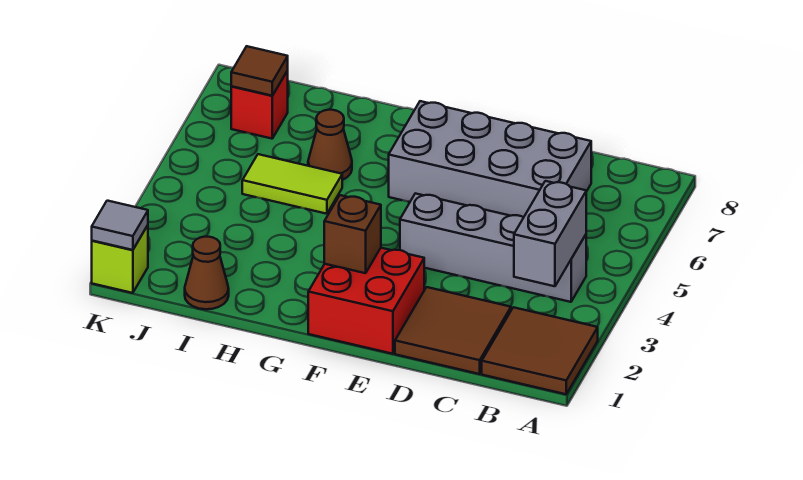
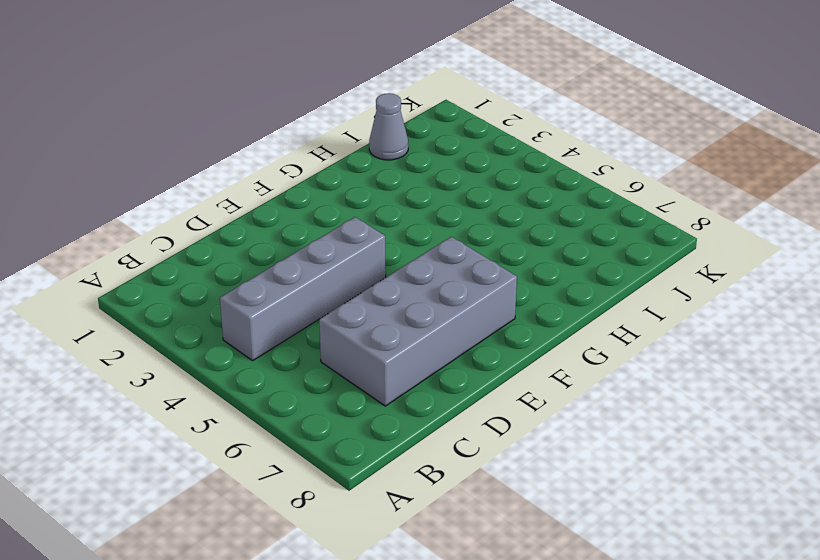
grey 1x1 cone [369,93,408,160] -> brown 1x1 cone [185,237,229,309]
none -> brown 2x2 tile [482,307,598,394]
none -> brown 2x2 tile [395,287,511,374]
none -> red 2x2 brick [308,248,424,354]

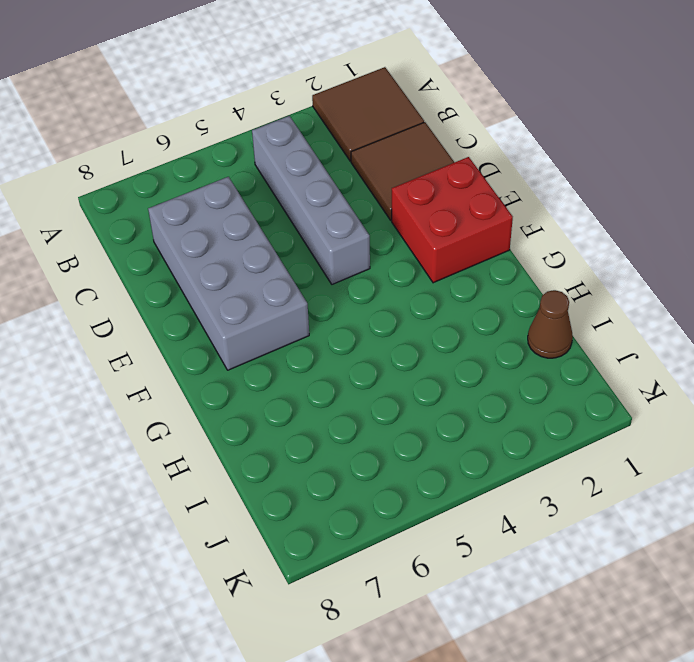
none -> lime 1x2 tile [242,154,342,214]
none -> brown 1x1 cone [308,110,352,180]
none -> red 1x1 brick [231,70,288,139]

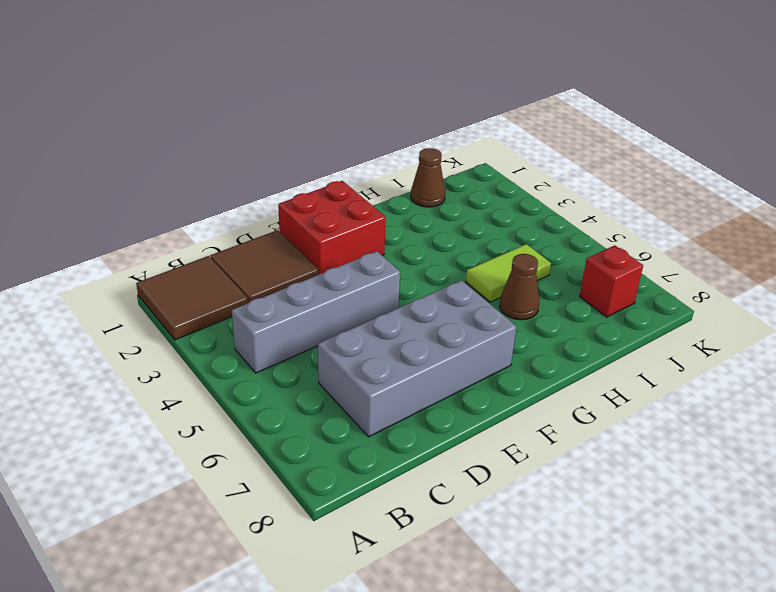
none -> lime 1x1 brick [92,225,148,293]
none -> grey 1x2 brick [514,181,586,286]
none -> brown 1x1 brick [324,195,381,273]

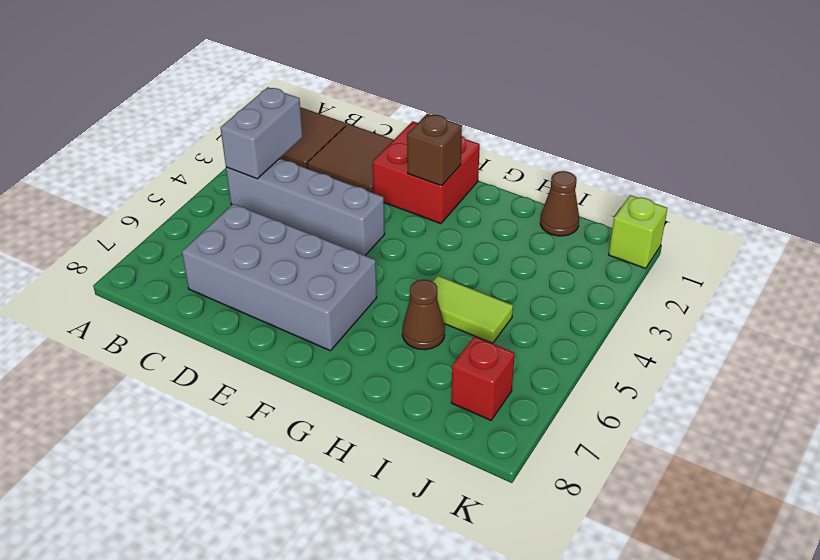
none -> brown 1x1 tile [231,46,288,96]
none -> grey 1x1 tile [92,201,148,250]

